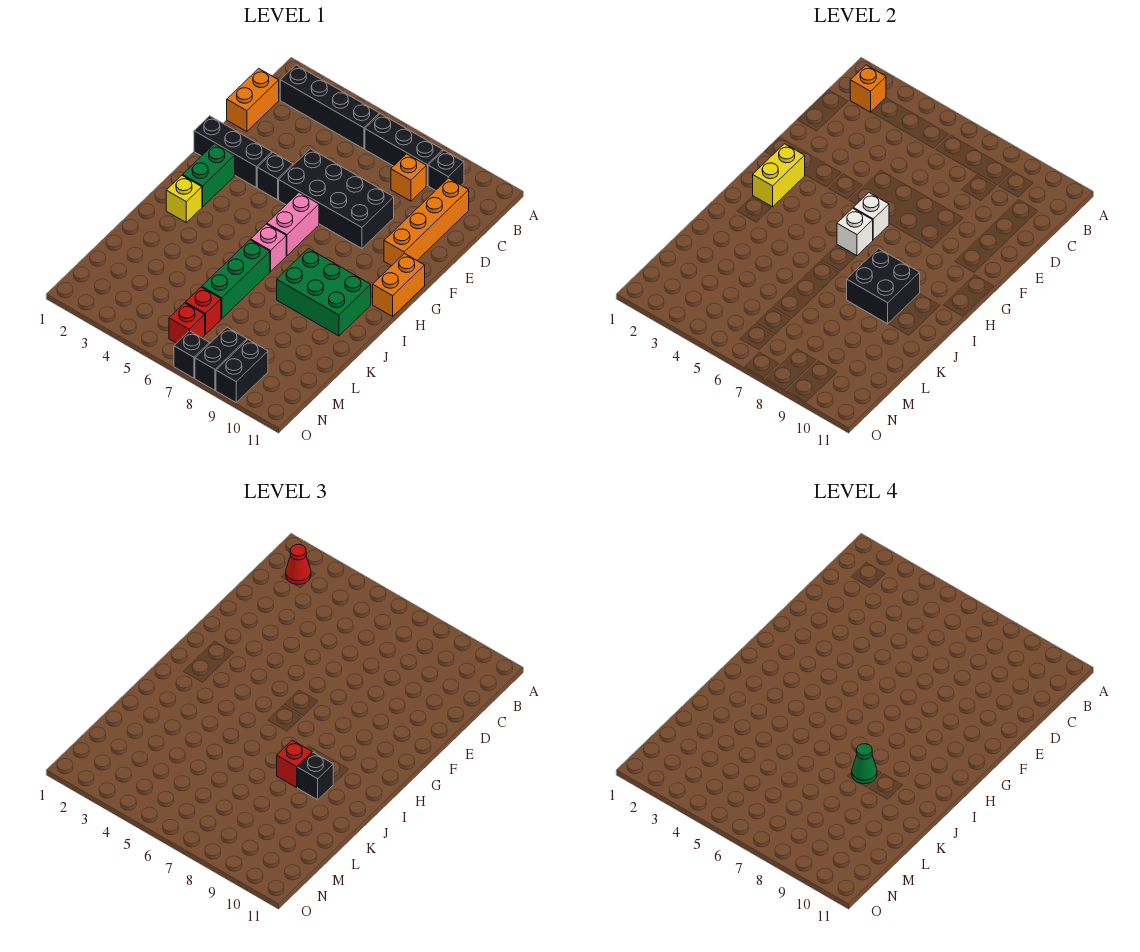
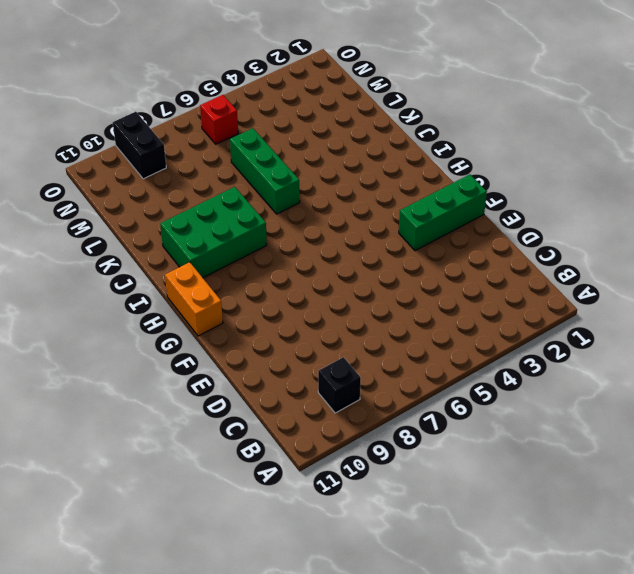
green 1x3 brick [399,174,487,251] -> black 1x3 brick [194,116,272,187]
none -> black 1x4 brick [280,65,379,149]
none -> black 1x3 brick [365,114,443,185]
none -> orange 1x2 brick [227,68,279,132]
none -> orange 1x1 brick [391,154,426,201]

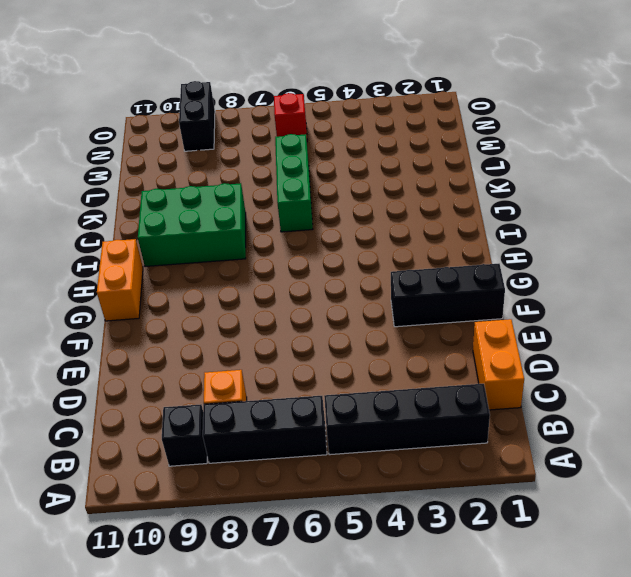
none -> orange 1x4 brick [384,178,469,266]
none -> black 2x4 brick [279,149,394,248]
none -> black 1x1 brick [257,153,293,200]
none -> green 1x2 brick [183,144,235,207]

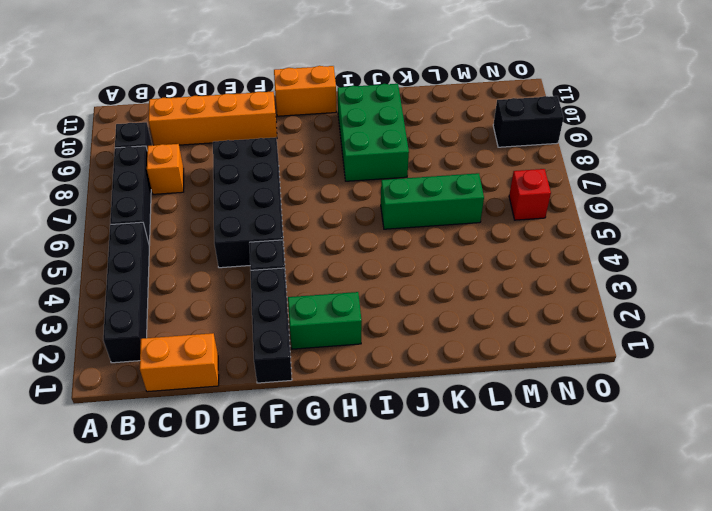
none -> pink 1x2 brick [267,193,319,256]
none -> yellow 1x1 brick [166,175,202,222]
none -> pink 1x1 brick [251,224,286,271]
none -> red 1x1 brick [185,287,221,335]

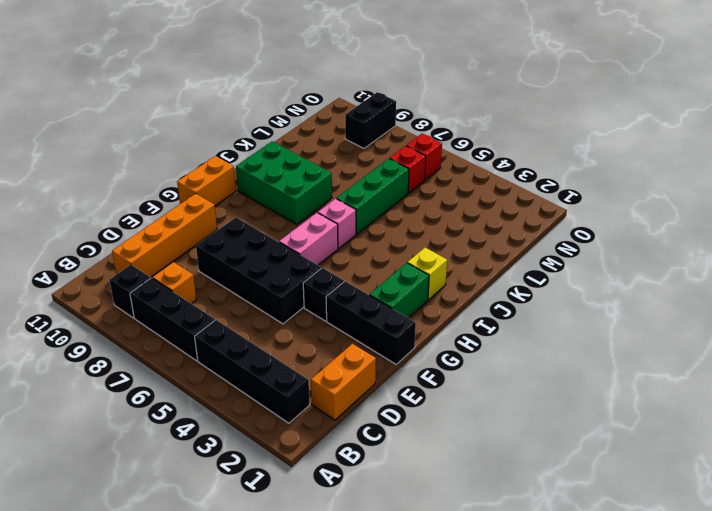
none -> black 1x2 brick [195,328,247,390]
none -> black 1x1 brick [174,331,210,378]
none -> orange 1x1 brick [850,65,886,112]
none -> yellow 1x2 brick [753,144,805,207]

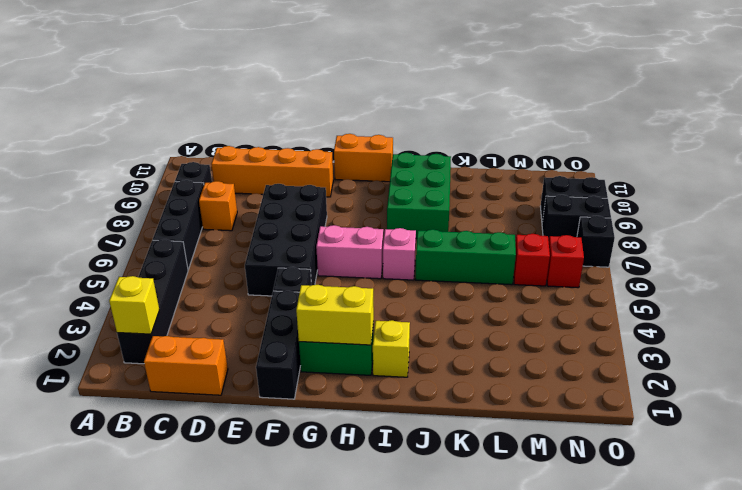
yellow 1x1 brick [109,276,159,334] -> orange 1x1 brick [850,65,886,112]
none -> white 1x1 brick [853,193,889,240]
none -> white 1x1 brick [837,208,873,256]
none -> black 2x2 brick [847,249,920,324]
none -> red 1x1 cone [286,544,311,584]

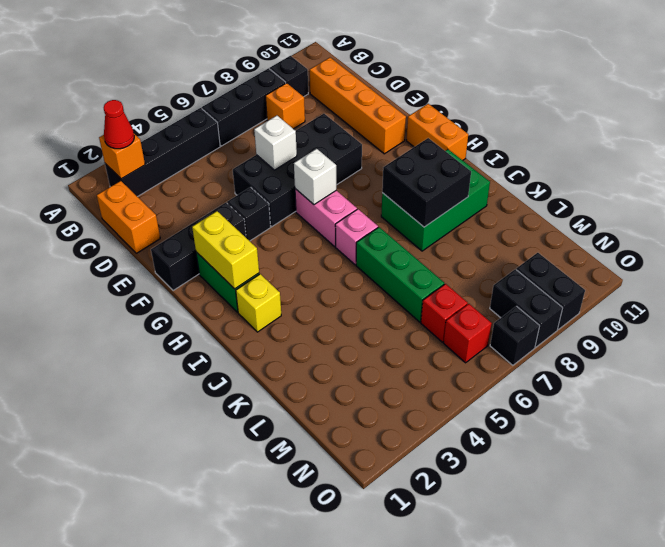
white 1x1 brick [254,116,297,170] -> white 1x1 brick moved to [837,208,873,256]
none -> red 1x1 brick [277,740,312,787]
none -> black 1x1 brick [298,752,333,800]
none -> green 1x1 cone [852,744,877,784]

